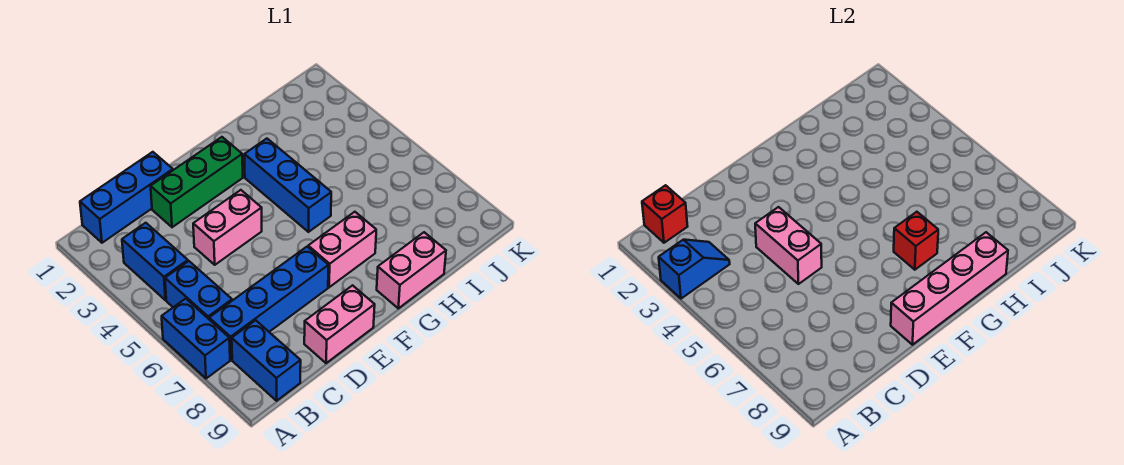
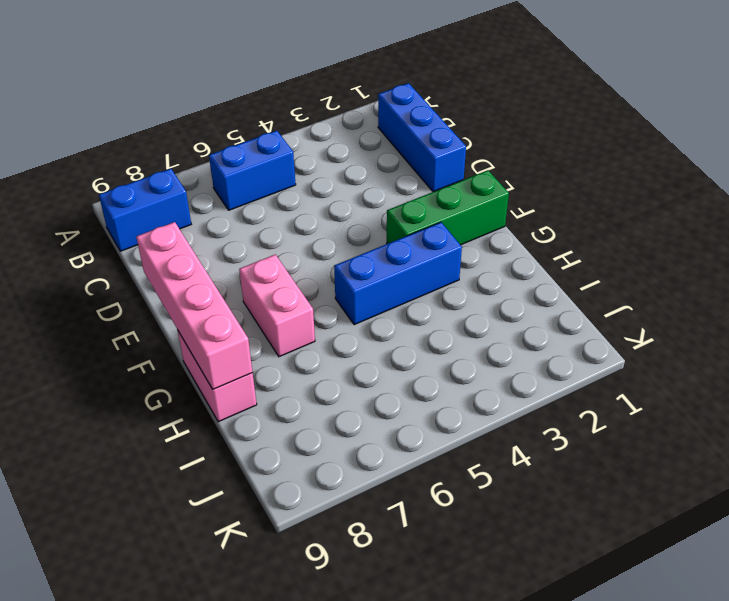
green 1x3 brick [387,170,509,245] -> green 1x3 brick turned to [151,137,243,227]
none -> blue 1x2 brick [162,299,230,378]
none -> blue 1x2 brick [122,223,188,300]
none -> blue 1x4 brick [209,247,329,360]

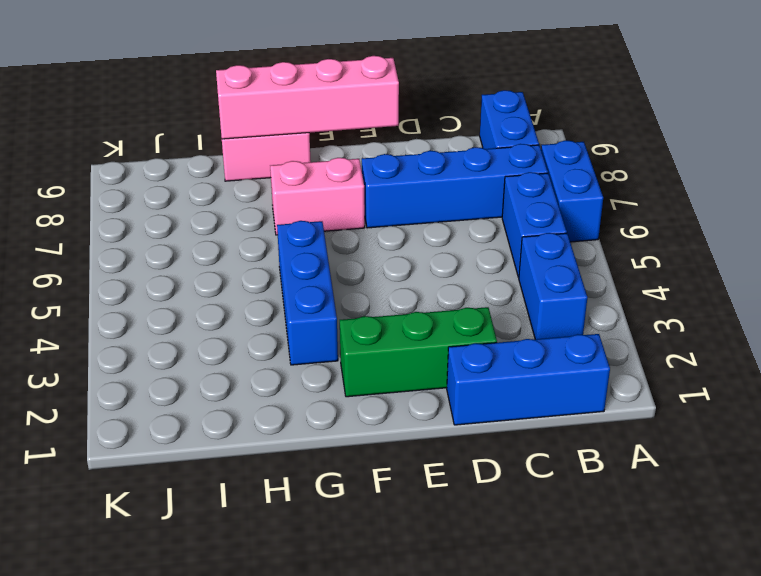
none -> pink 1x2 brick [193,190,262,265]
none -> pink 1x2 brick [304,285,375,363]
none -> blue 1x2 slope [659,240,730,299]

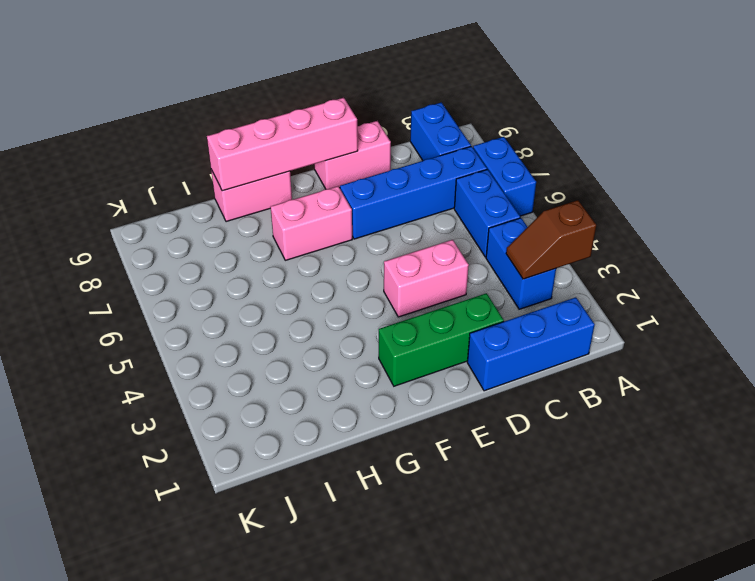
brown 1x2 slope [506,200,596,279] -> blue 1x2 slope [659,240,730,299]
none -> blue 1x3 brick [244,139,331,232]
none -> red 1x1 brick [642,185,688,243]
none -> pink 1x2 brick [755,207,822,284]

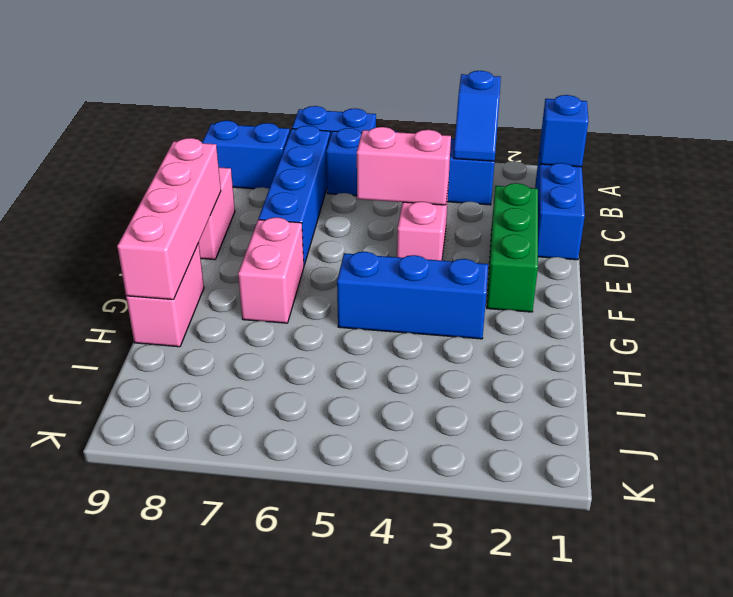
blue 1x1 brick [540,95,588,167] -> red 1x1 brick [642,185,688,243]
none -> red 1x1 brick [894,212,938,270]

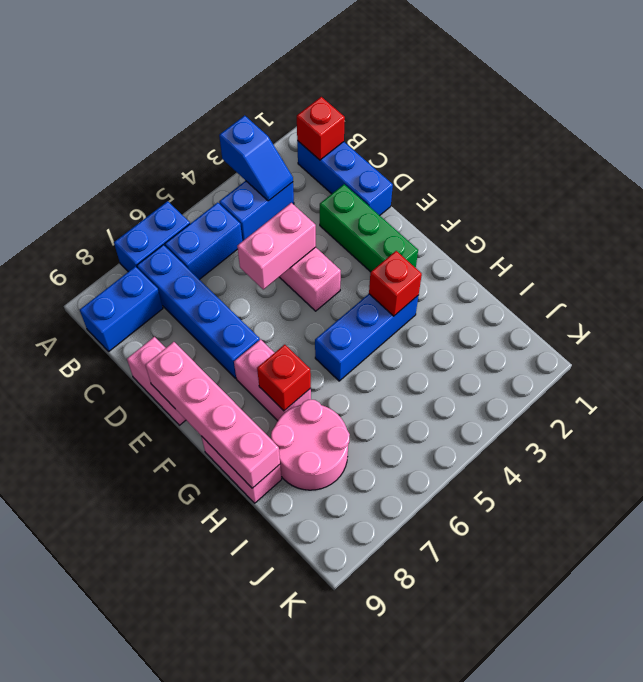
red 1x1 brick [369,251,422,316] -> none
pink 2x2 round brick [271,400,350,490] -> none

